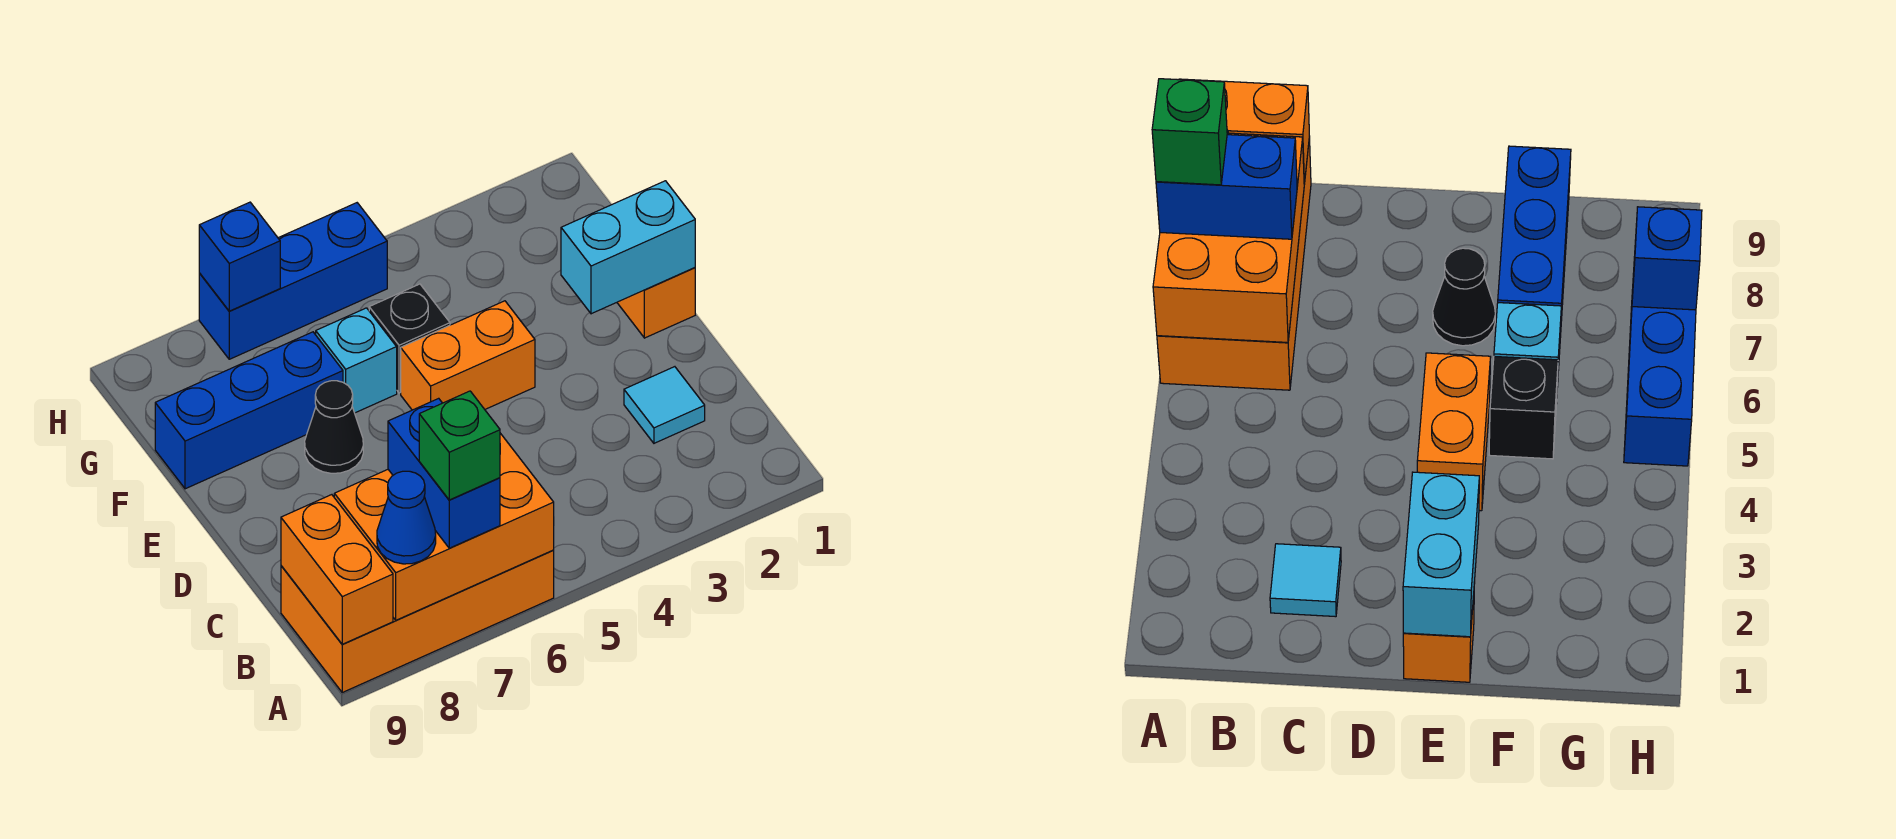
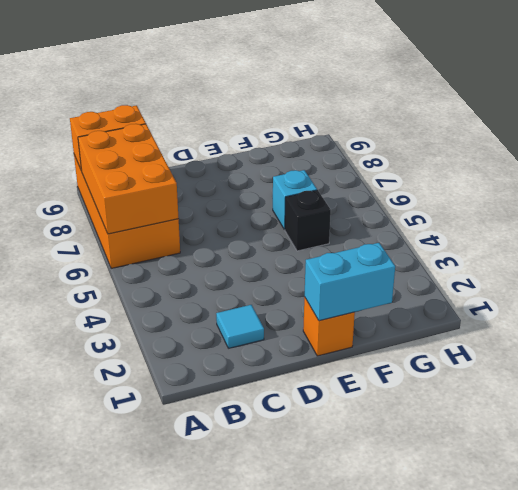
cyan 1x2 brick [304,243,395,321] -> cyan 1x2 brick turned to [561,181,695,314]
none -> orange 1x2 brick [401,301,535,410]
none -> black 1x1 cone [305,381,363,473]
none -> blue 1x3 brick [155,332,343,489]

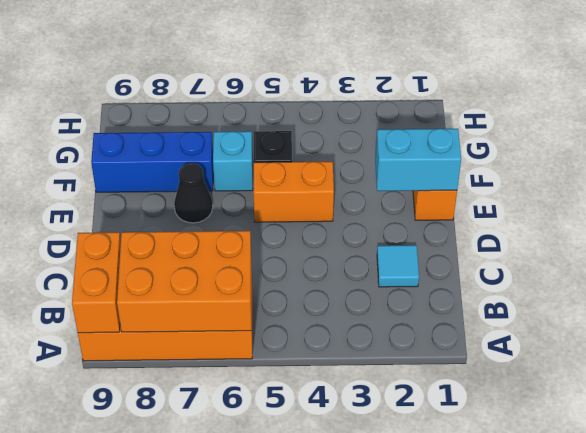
none -> blue 1x3 brick [199,203,387,359]
none -> blue 1x1 brick [199,202,280,311]
none -> blue 1x2 brick [388,398,500,548]

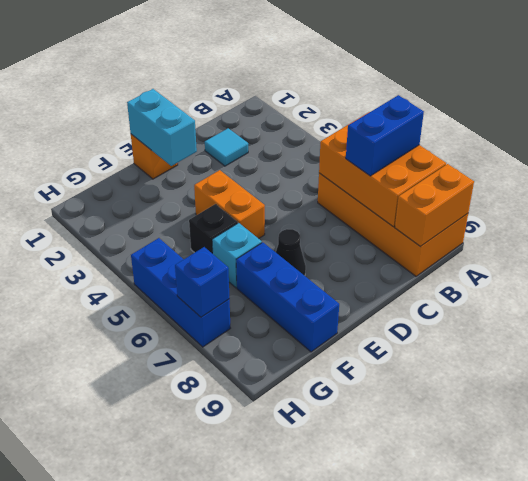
none -> blue 1x1 cone [377,471,436,564]
none -> green 1x1 brick [419,391,500,500]

